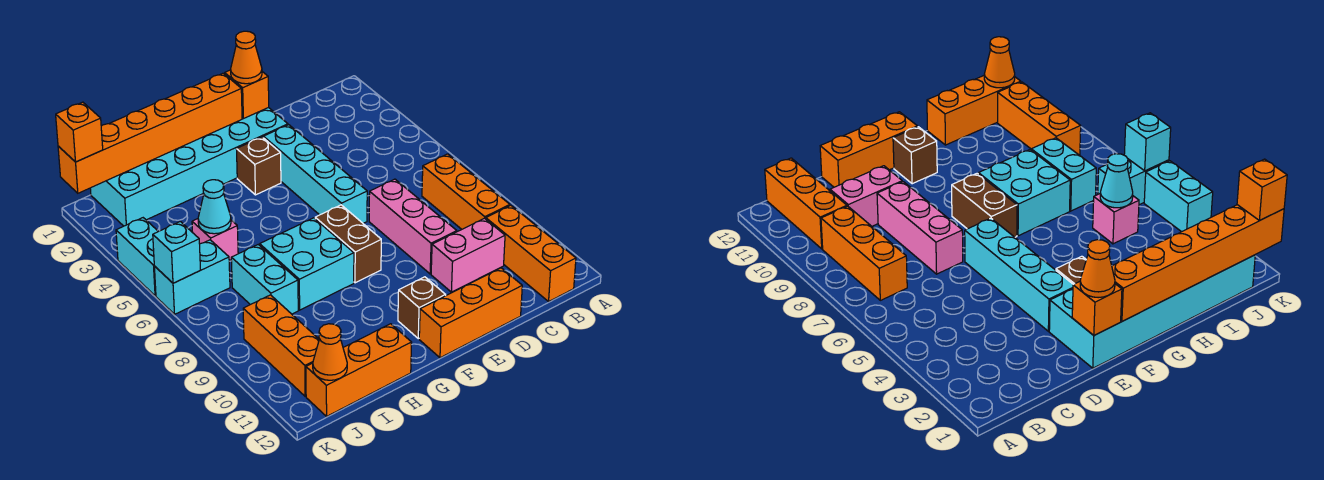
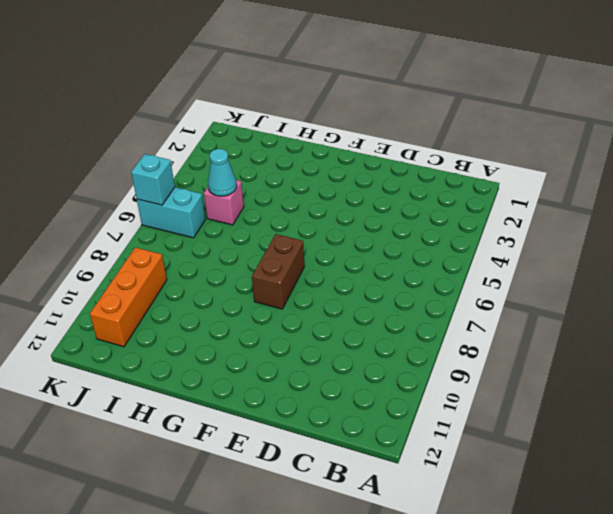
none -> orange 1x3 brick [422,154,510,229]
none -> orange 1x3 brick [486,205,576,301]
none -> pink 1x2 brick [431,218,505,292]

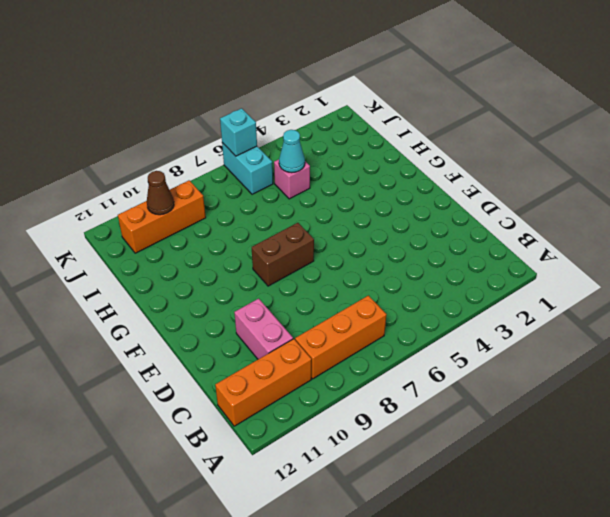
brown 1x1 cone [147,171,174,215] -> none
none -> pink 1x3 brick [369,179,457,274]
none -> orange 1x3 brick [419,268,522,358]
none -> cyan 2x6 brick [90,107,288,226]

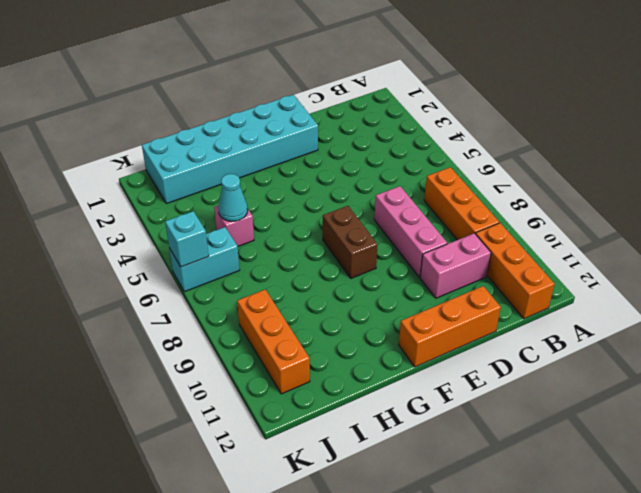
none -> cyan 1x4 brick [263,125,367,223]
none -> brown 1x1 brick [237,137,281,195]
none -> brown 1x1 brick [398,277,446,339]

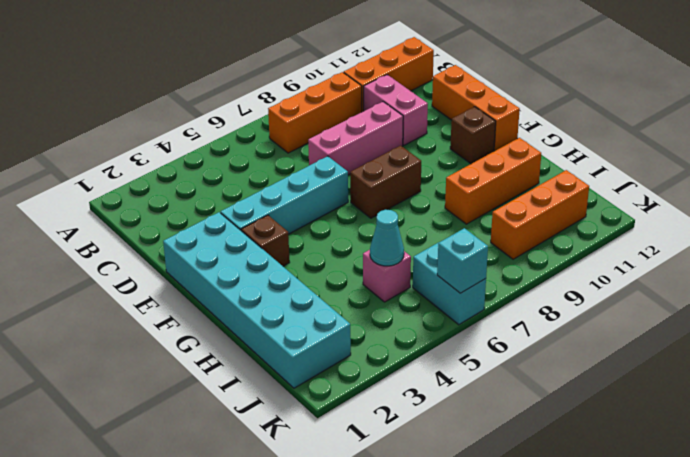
orange 1x3 brick [445,138,541,224] -> orange 1x3 brick turned to [306,324,412,416]
none -> cyan 2x2 brick [260,218,354,310]
none -> cyan 1x2 brick [231,245,298,314]
none -> cyan 1x2 brick [116,218,158,296]

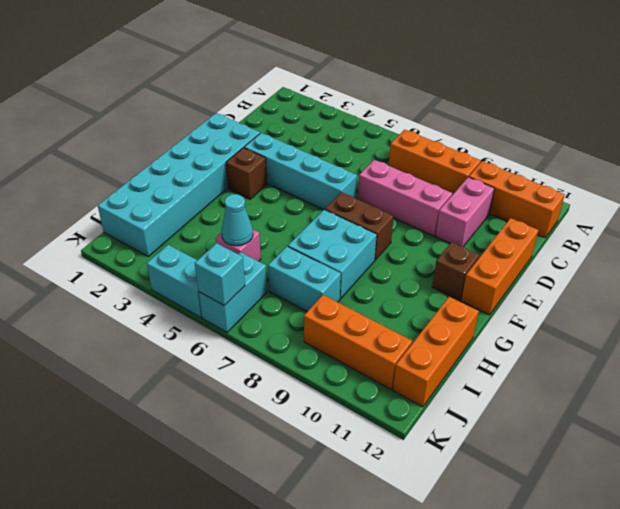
none -> orange 1x1 brick [225,70,269,119]
none -> orange 1x6 brick [58,73,242,193]
none -> orange 1x1 cone [313,324,347,380]

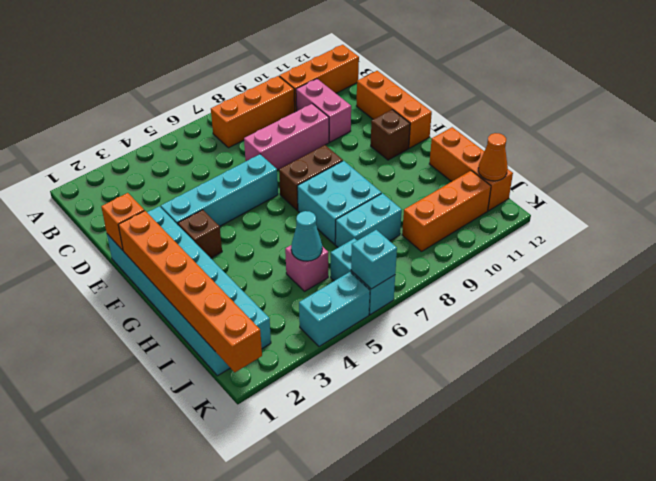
none -> orange 1x1 cone [231,31,262,84]
none -> orange 1x1 brick [56,102,103,162]

